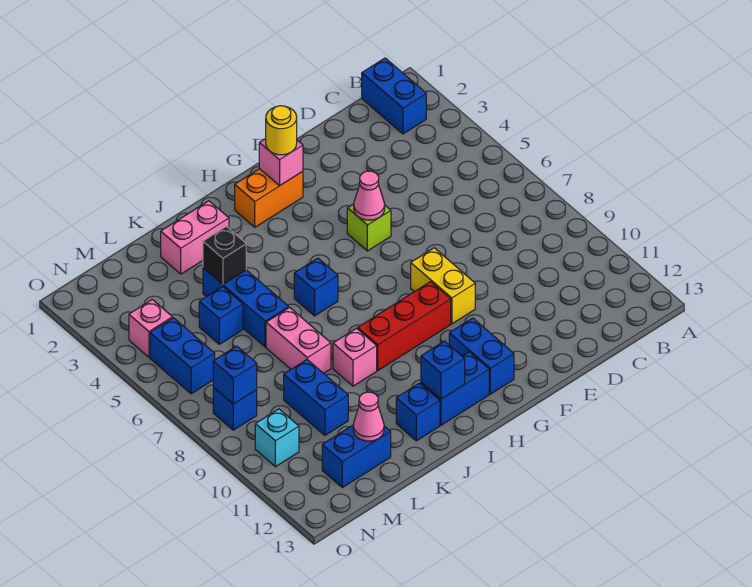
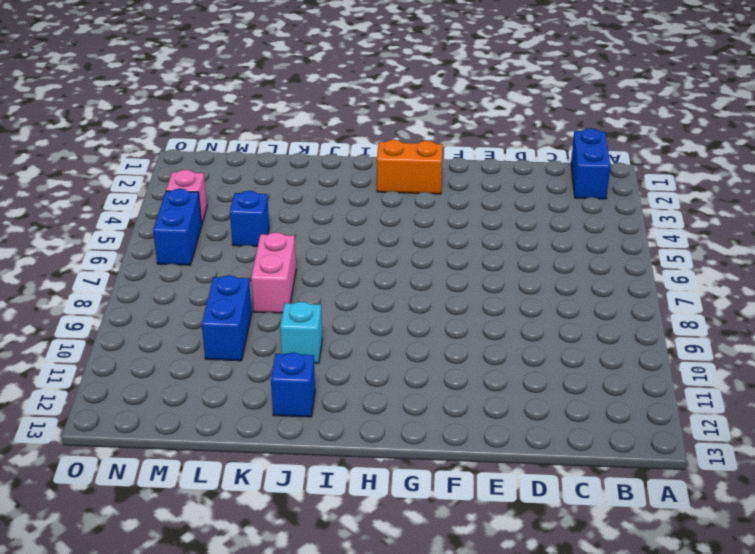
cyan 1x1 brick [280,302,322,363] -> cyan 1x1 brick moved to [255,409,299,467]
none -> lime 1x1 brick [347,204,391,251]
none -> yellow 1x2 brick [411,248,475,324]
none -> red 1x3 brick [358,282,451,370]

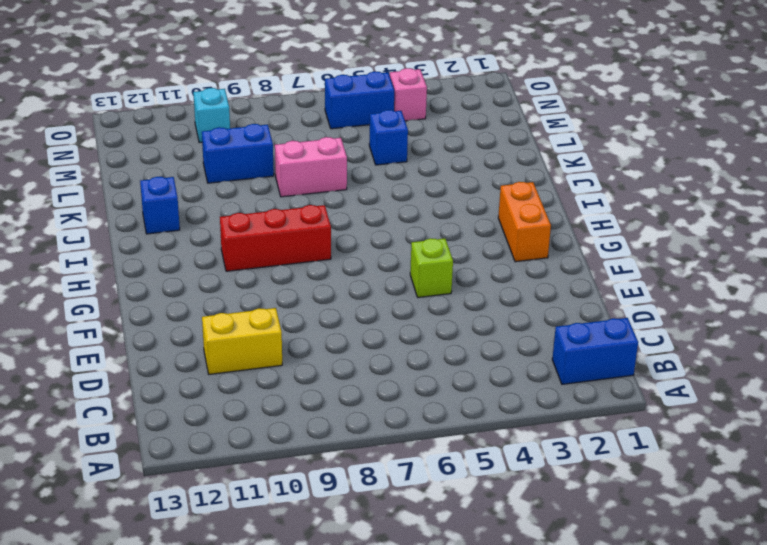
yellow 1x2 brick [202,308,282,374] -> yellow 1x2 brick moved to [411,248,475,324]
red 1x3 brick [220,205,331,271] -> red 1x3 brick turned to [358,282,451,370]
none -> blue 1x2 brick [449,318,514,394]
none -> blue 1x2 brick [421,352,489,425]
none -> blue 1x1 brick [294,258,338,316]

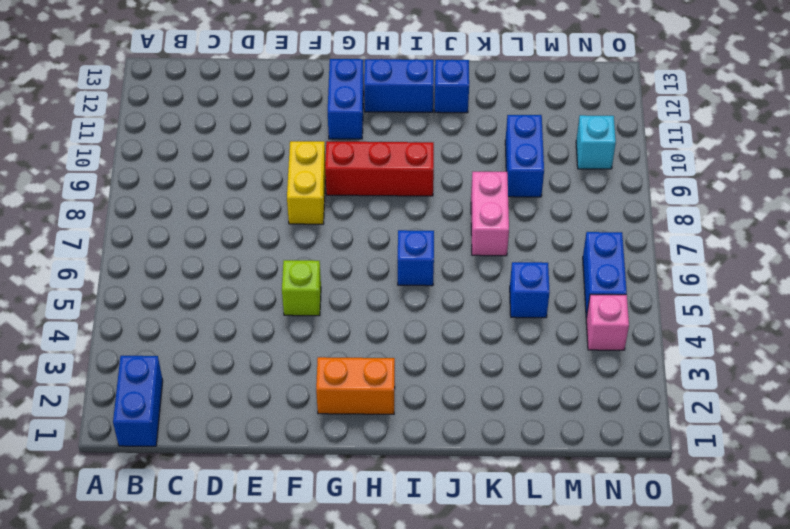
none -> pink 1x2 brick [161,201,229,274]
none -> pink 1x1 brick [333,328,377,386]
none -> blue 1x3 brick [203,268,289,347]

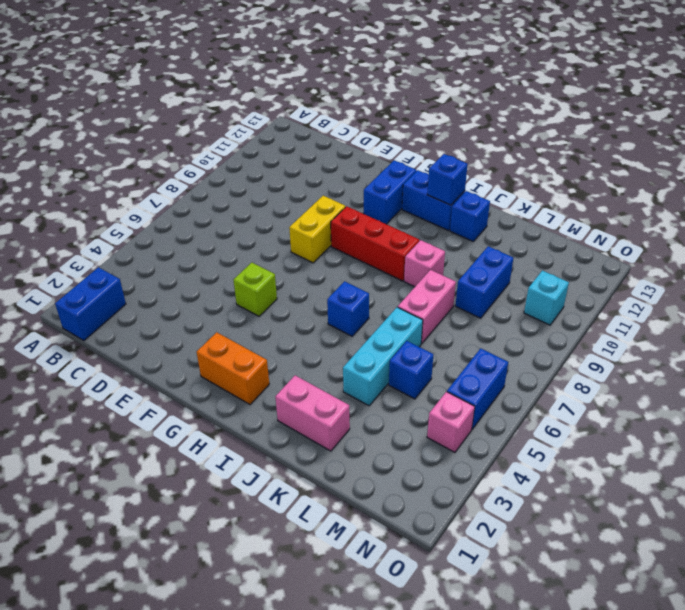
cyan 1x3 brick [343,307,423,406] -> blue 1x3 brick [203,268,289,347]
none -> blue 1x2 brick [322,425,391,487]
none -> blue 1x1 brick [213,387,257,430]
none -> pink 1x1 cone [354,171,385,220]

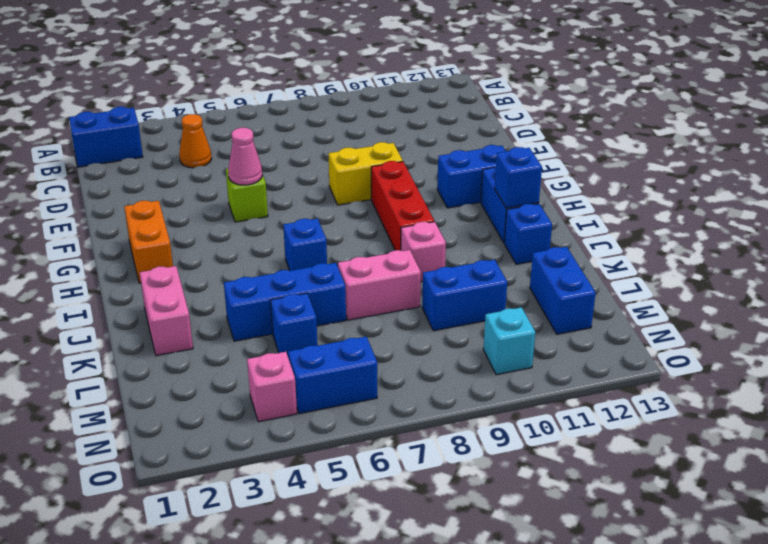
orange 1x1 cone [180,114,212,168] -> none
none -> blue 1x1 brick [213,387,257,430]
none -> pink 1x1 brick [259,139,303,186]
none -> black 1x1 brick [203,227,246,284]

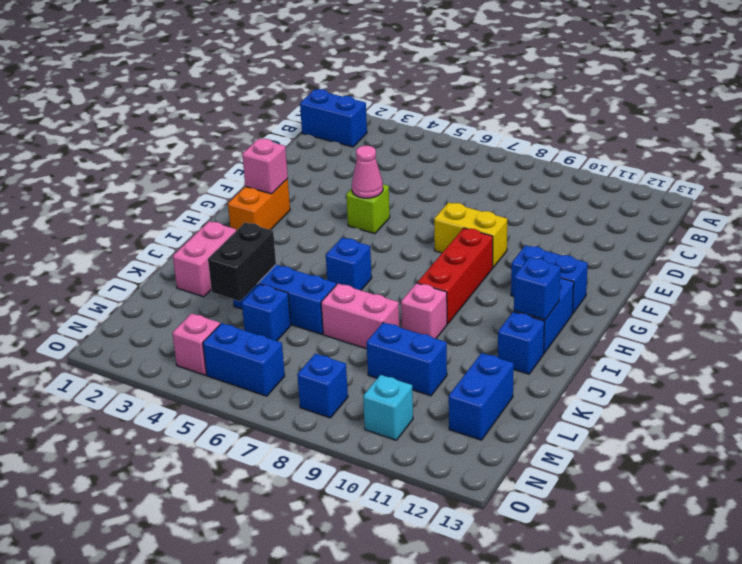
black 1x2 brick [208,223,276,301] -> black 1x1 brick [203,227,246,284]
none -> pink 1x1 cone [353,392,384,441]
none -> blue 1x1 brick [213,346,257,404]
none -> yellow 1x1 round brick [266,106,297,155]

